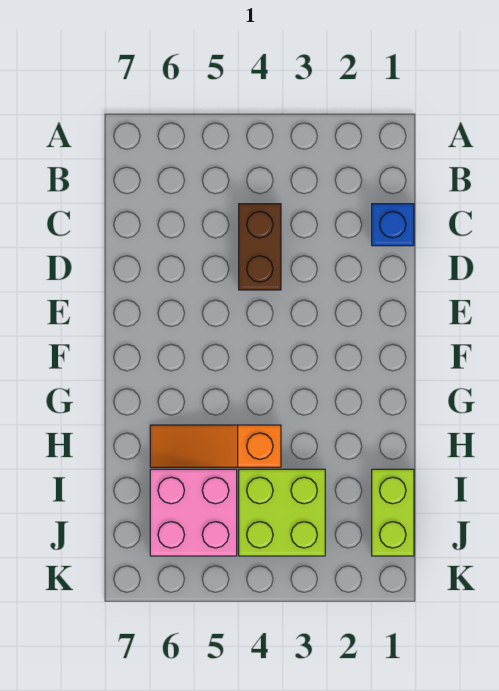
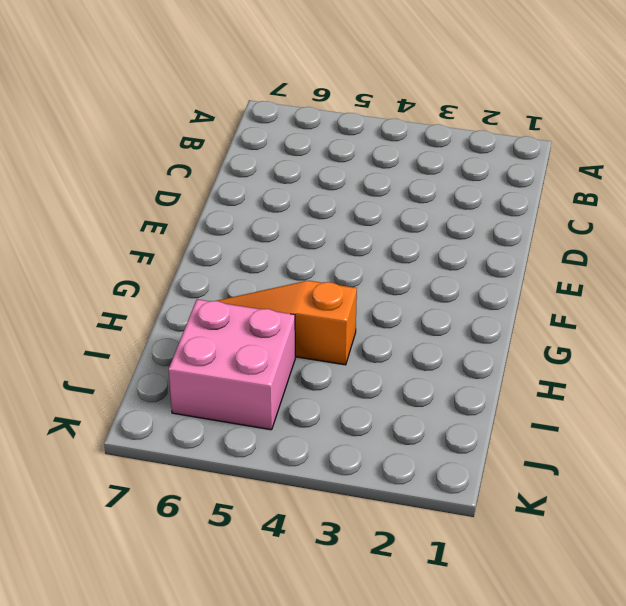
none -> blue 1x1 brick [372,204,414,246]
none -> brown 1x2 brick [239,204,281,290]

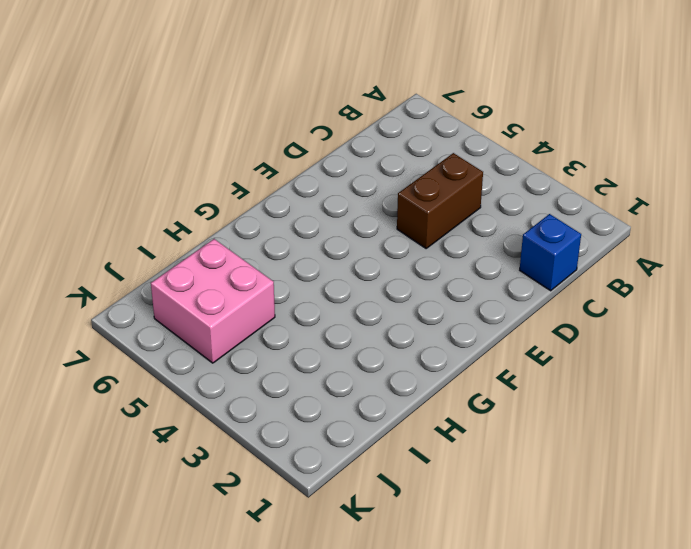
none -> orange 1x3 slope [150,425,281,467]
none -> lime 1x2 brick [372,469,414,556]

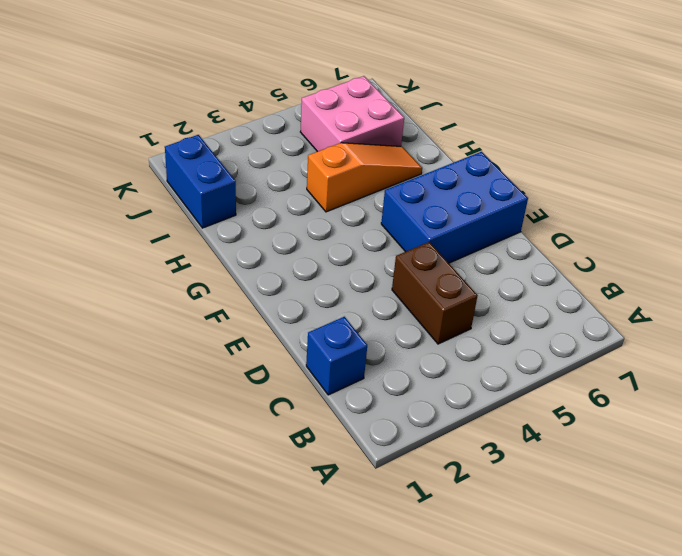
blue 2x3 brick [381,152,528,263] -> none
blue 1x2 brick [165,135,236,228] -> lime 1x2 brick [372,469,414,556]
none -> lime 2x2 brick [239,469,325,556]

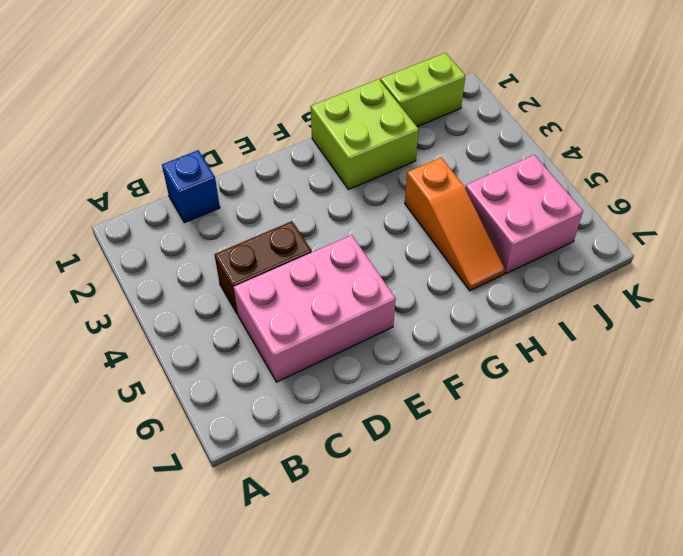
pink 2x3 brick [234,235,396,382] -> none
lime 2x2 brick [311,79,419,190] -> lime 2x2 brick moved to [239,469,325,556]

